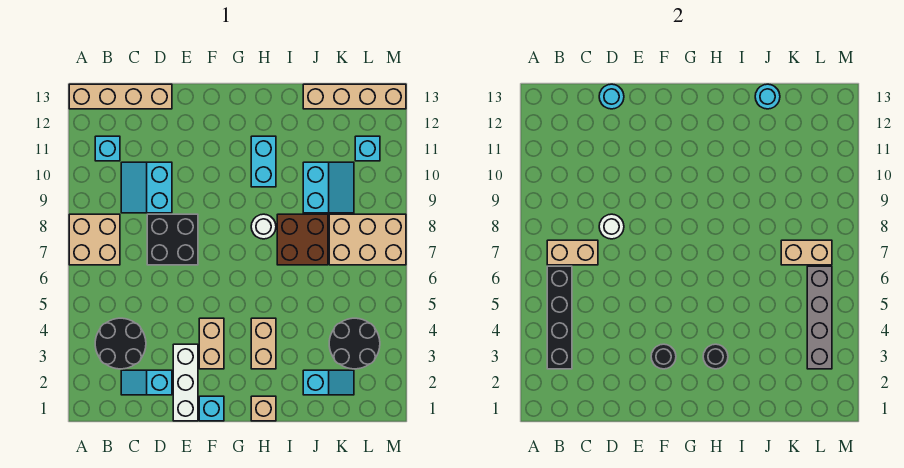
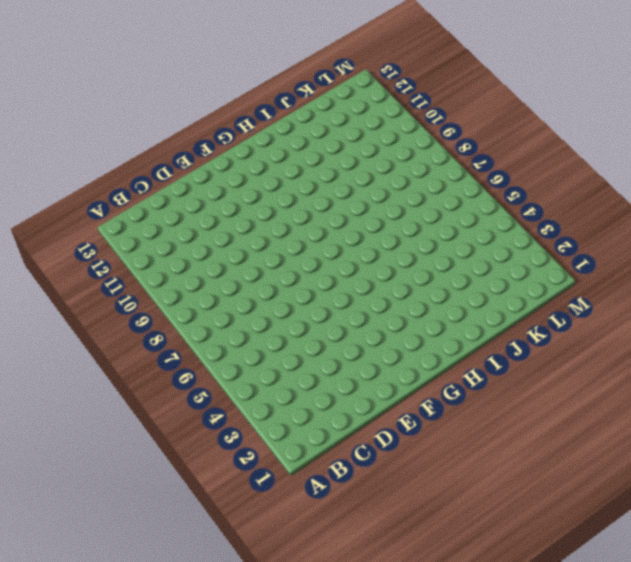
none -> tan 2x2 brick [69,214,120,265]
none -> tan 1x4 brick [69,84,172,109]
none -> black 2x2 round brick [95,318,146,369]
none -> cyan 1x1 brick [95,136,120,161]

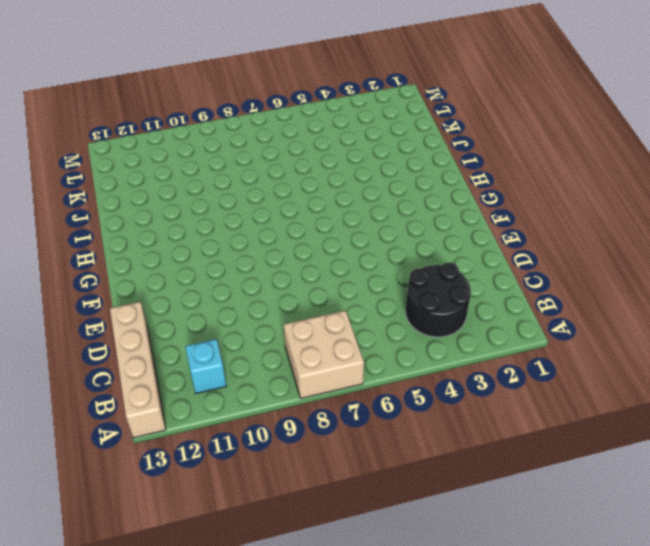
none -> cyan 1x2 slope [121,370,172,395]
none -> cyan 2x2 slope [121,162,172,213]
none -> black 2x2 brick [147,214,198,265]
none -> white 1x3 brick [173,344,198,421]

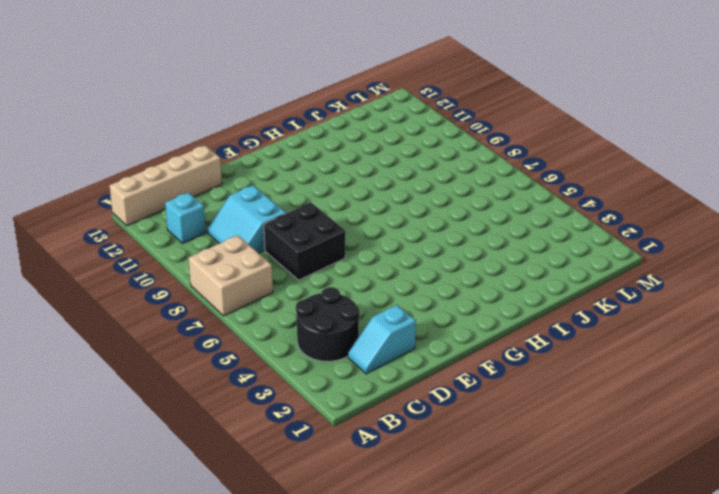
none -> white 1x3 brick [173,344,198,421]
none -> cyan 1x1 brick [199,396,224,421]
none -> tan 1x2 brick [199,318,224,369]
none -> tan 1x1 brick [251,396,276,421]

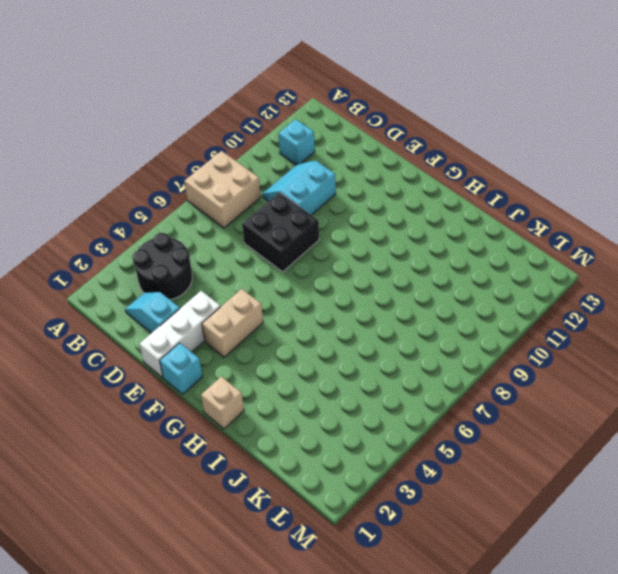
none -> tan 1x4 brick [69,84,172,109]
none -> tan 1x2 brick [251,318,276,369]
none -> white 1x1 round brick [251,214,276,239]
none -> cyan 1x2 brick [251,136,276,187]

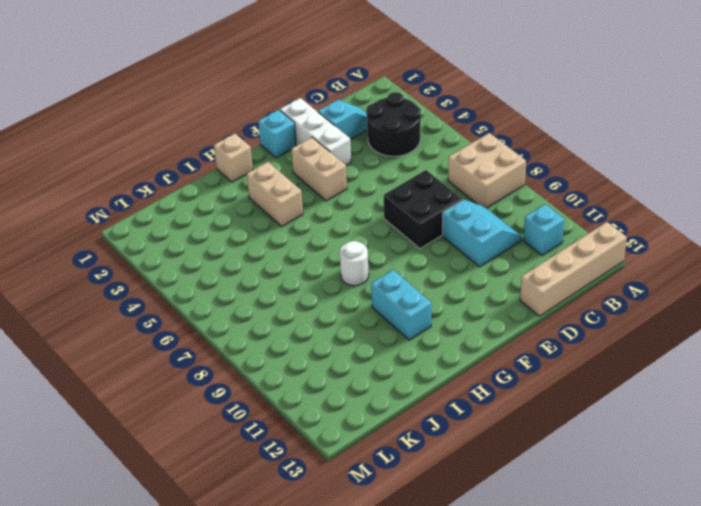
none -> brown 2x2 brick [277,214,328,265]
none -> cyan 1x2 slope [303,370,354,395]
none -> cyan 2x2 slope [303,162,354,213]
none -> tan 1x4 brick [303,84,406,109]

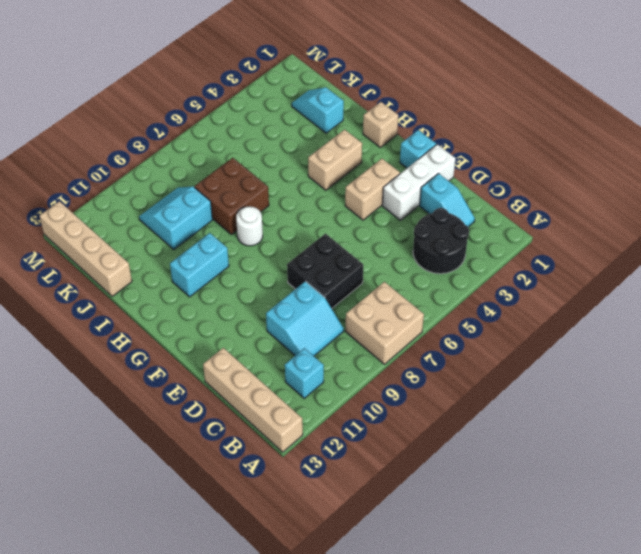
none -> black 2x2 round brick [329,318,380,369]
none -> tan 2x3 brick [329,214,406,265]
none -> cyan 1x1 brick [355,136,380,161]
none -> black 1x4 brick [547,266,572,369]

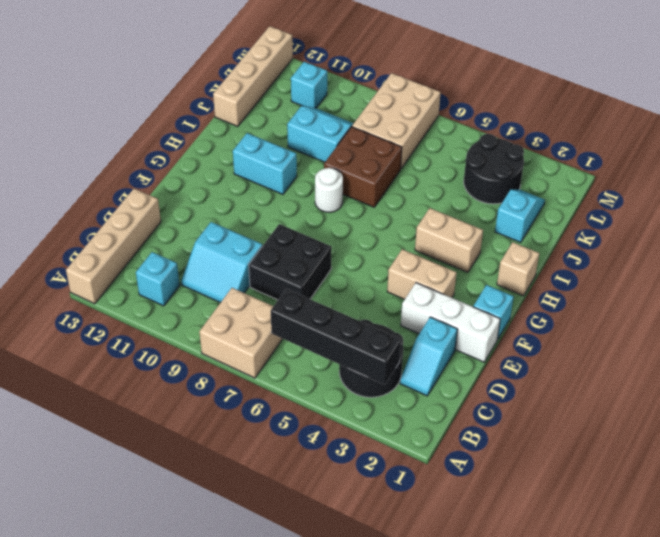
none -> tan 1x2 brick [547,240,598,265]
none -> white 1x1 round brick [599,214,624,239]
none -> cyan 1x1 round brick [599,84,624,109]
none -> black 1x1 round brick [651,344,676,369]

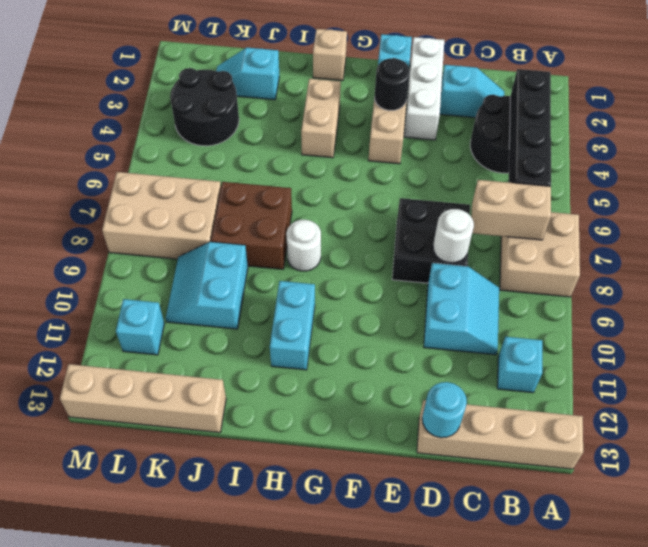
none -> black 1x1 round brick [703,344,728,369]
none -> cyan 1x1 round brick [755,84,780,109]
none -> tan 1x2 brick [781,240,832,265]
none -> grey 1x4 brick [807,266,832,369]

